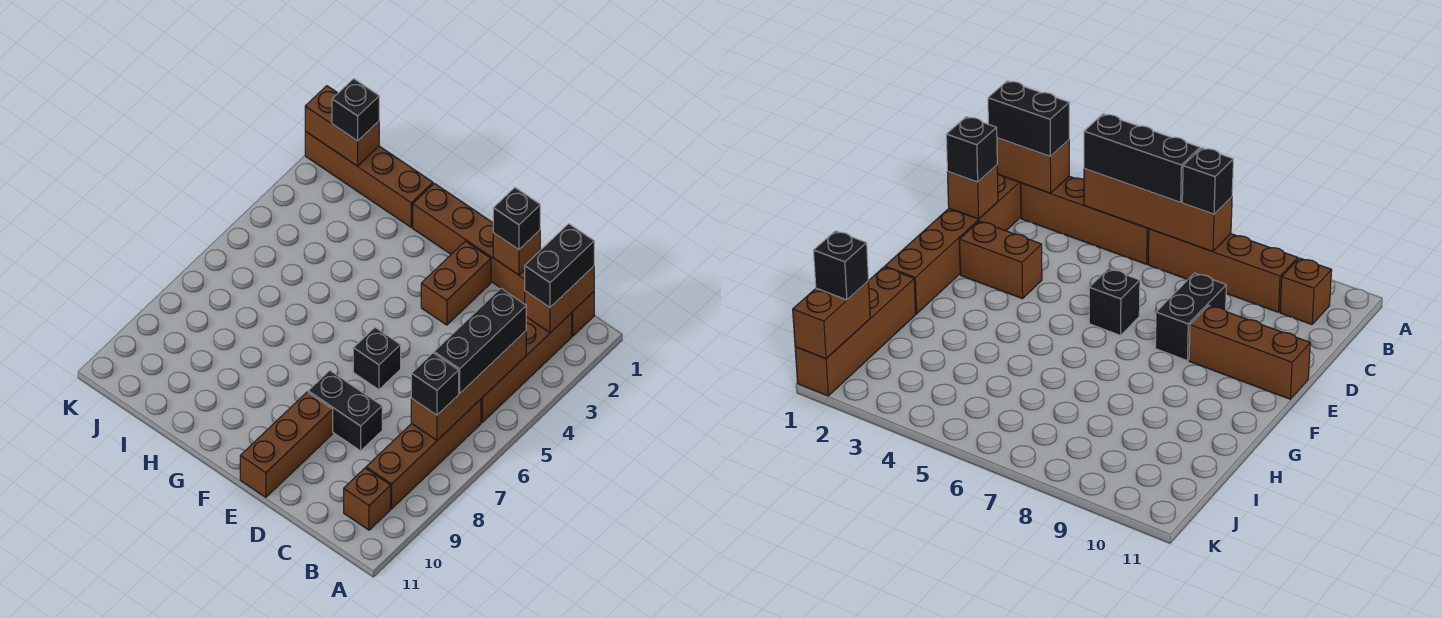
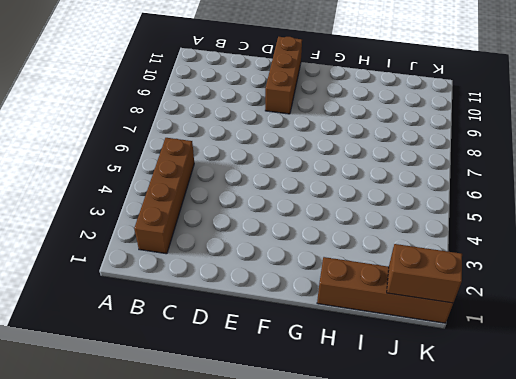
none -> brown 1x6 brick [413,183,594,336]
none -> brown 1x4 brick [366,399,481,509]
none -> brown 1x1 brick [344,468,391,530]

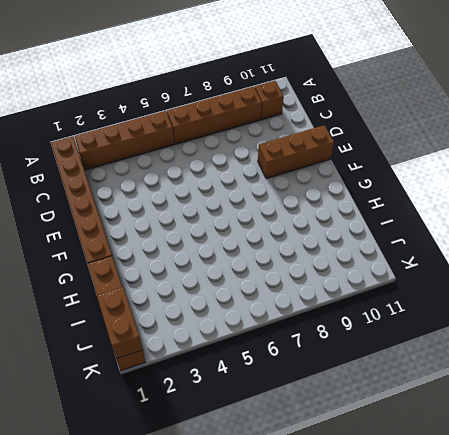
none -> black 1x2 brick [308,370,382,451]
none -> brown 1x2 brick [421,241,491,325]
none -> black 1x1 brick [353,328,401,390]

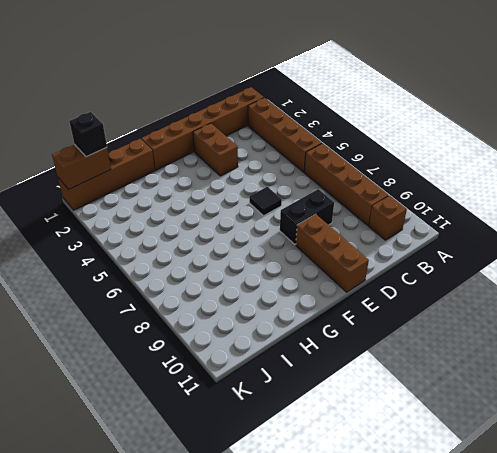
black 1x1 tile [249,187,282,216] -> black 1x1 brick [353,328,401,390]
none -> brown 1x2 brick [525,266,594,333]
none -> brown 1x4 brick [411,331,526,440]
none -> brown 1x1 brick [493,230,540,275]

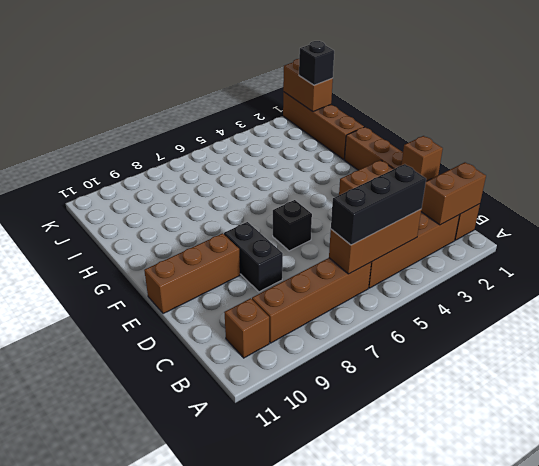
brown 1x3 brick [329,209,421,274] -> brown 1x4 brick [411,331,526,440]
none -> black 1x2 brick [525,224,594,307]
none -> black 1x1 brick [411,353,459,415]
none -> black 1x1 brick [493,188,540,250]

